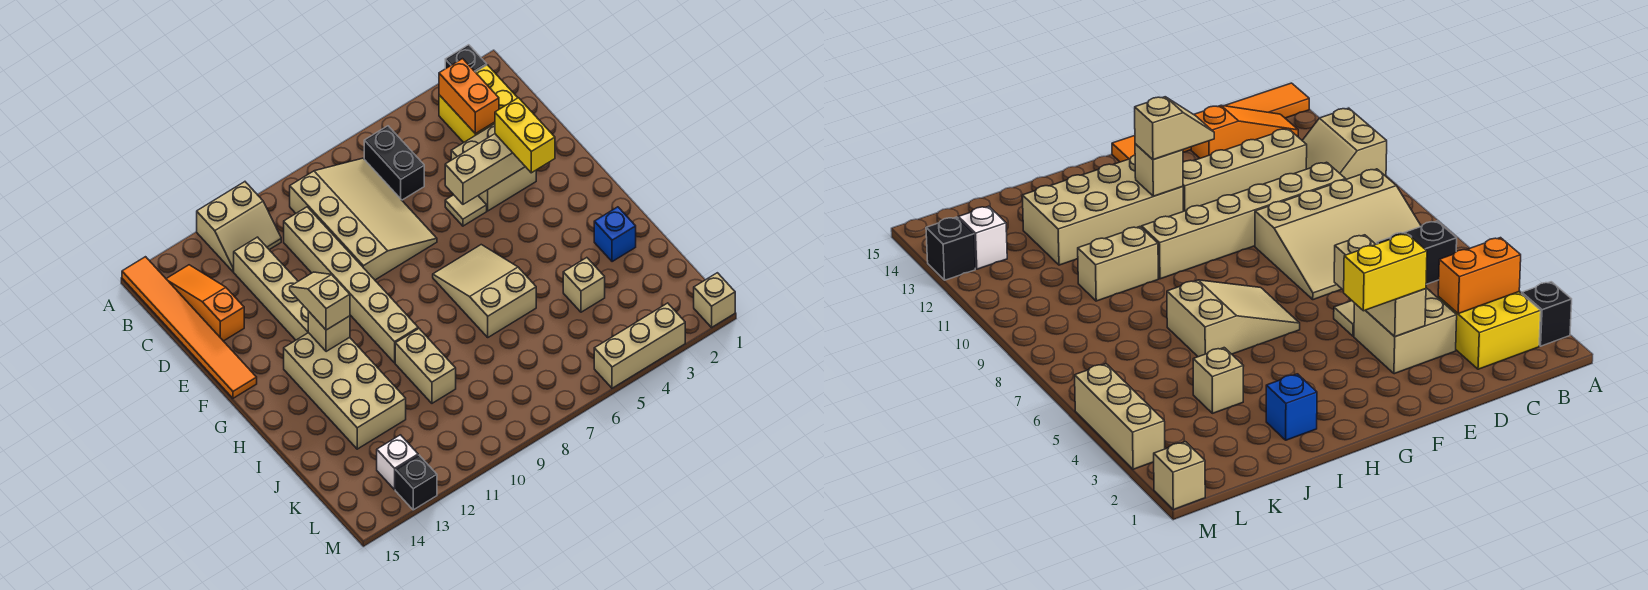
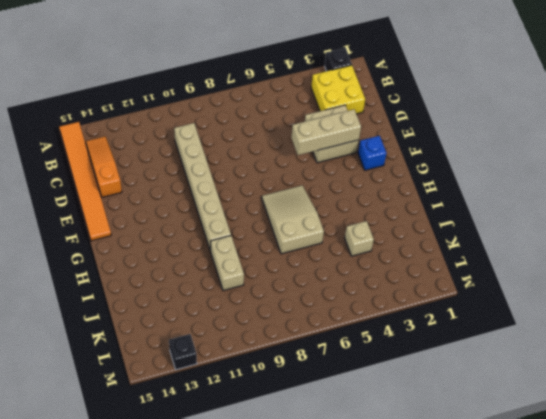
blue 1x1 brick [358,136,387,170] -> blue 1x1 brick moved to [594,207,636,262]
none -> tan 2x2 slope [197,182,281,272]
none -> black 1x2 brick [364,126,424,200]
none -> tan 3x4 slope [290,158,437,280]

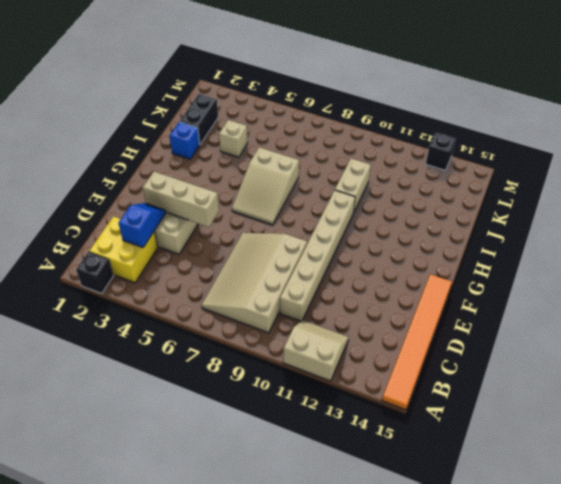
blue 1x2 slope [119,203,166,248] -> orange 1x2 brick [439,59,499,134]
black 1x2 brick [180,94,218,144] -> black 1x2 brick moved to [364,126,424,200]
none -> orange 1x3 slope [166,265,244,341]
none -> tan 1x4 brick [234,237,308,340]
none -> tan 1x1 tile [445,195,487,226]

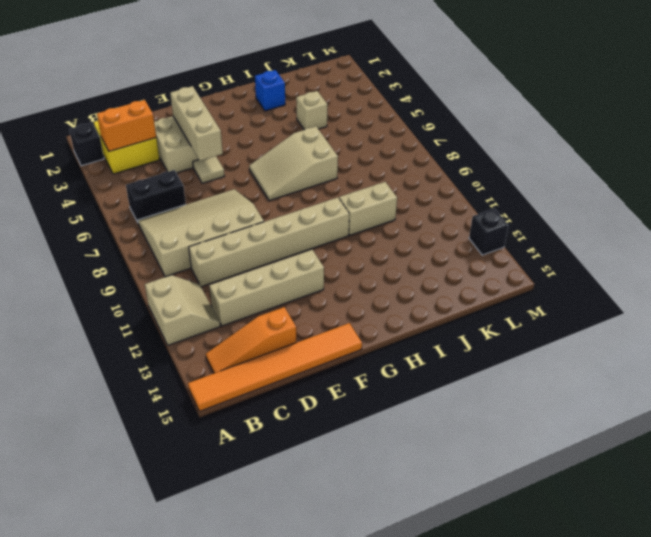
none -> tan 2x4 brick [284,333,406,449]
none -> white 1x1 brick [377,435,418,490]
none -> tan 1x1 brick [694,273,735,327]

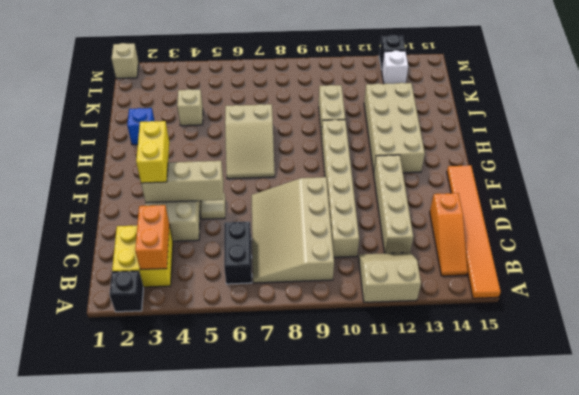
none -> tan 1x3 brick [594,303,685,388]
none -> tan 1x1 brick [308,311,350,352]
none -> tan 1x2 slope [290,272,350,330]

